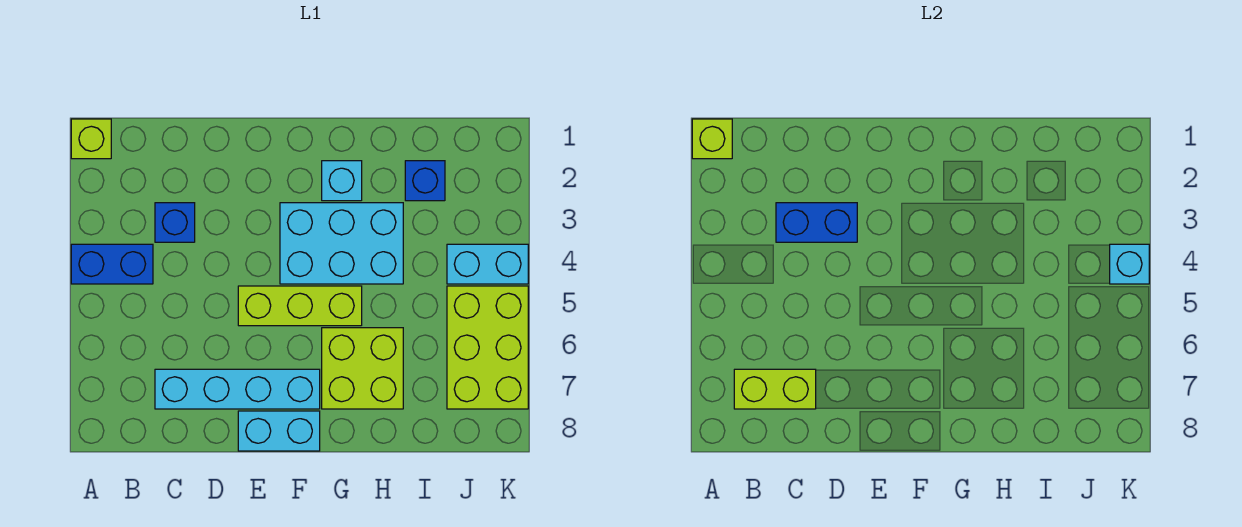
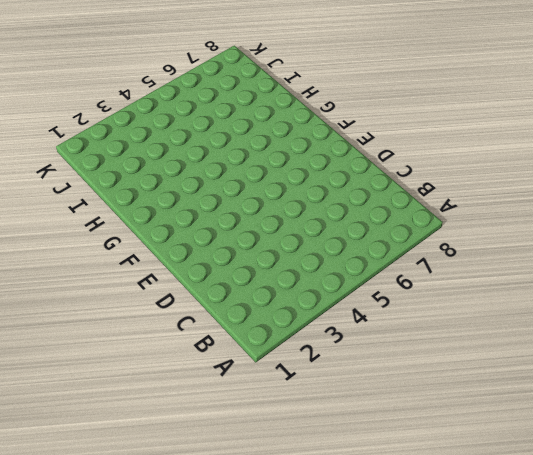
none -> lime 1x1 brick [71,119,111,159]
none -> blue 1x2 brick [71,244,153,284]
none -> blue 1x1 brick [155,203,195,242]

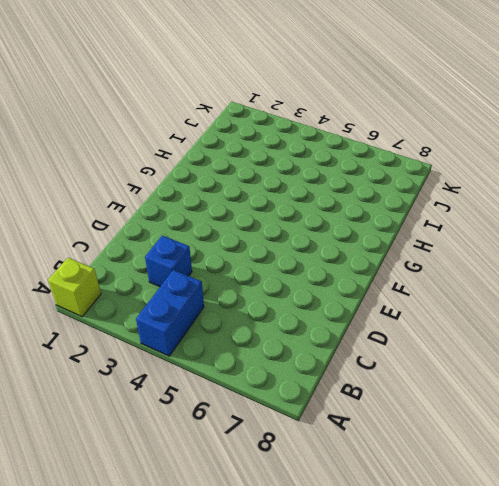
none -> cyan 1x4 brick [155,369,320,409]
none -> lime 1x3 brick [238,286,362,326]
none -> cyan 1x2 brick [238,411,320,451]

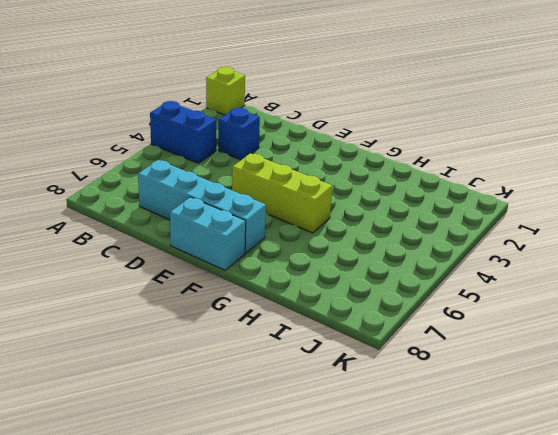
none -> cyan 2x3 brick [280,203,403,284]
none -> cyan 1x1 brick [322,161,362,201]
none -> lime 2x2 brick [322,328,403,409]

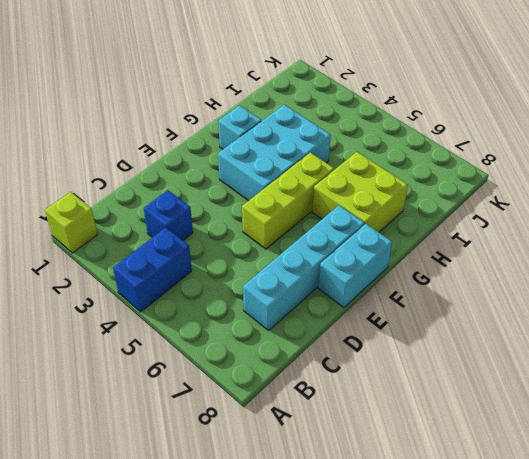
none -> blue 1x1 brick [405,161,445,201]
none -> cyan 1x2 brick [447,244,528,284]
none -> lime 2x3 brick [447,286,528,409]

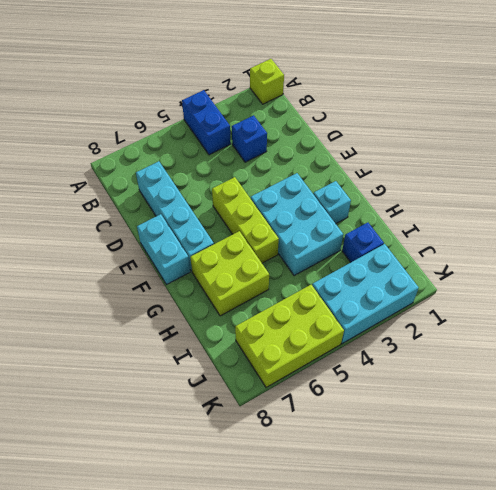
cyan 2x3 brick [312,244,419,344] -> cyan 1x2 brick [447,244,528,284]
none -> lime 1x1 brick [692,119,732,159]
none -> lime 1x2 brick [734,369,816,409]
none -> blue 1x2 brick [776,203,857,242]

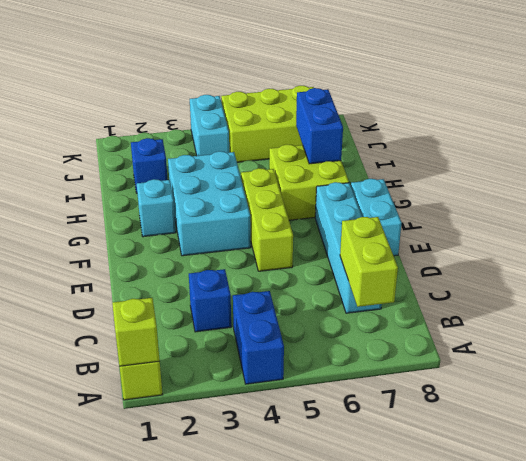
blue 1x2 brick [296,88,343,164] -> blue 1x2 brick moved to [776,203,857,242]
none -> cyan 1x1 brick [1110,244,1149,284]

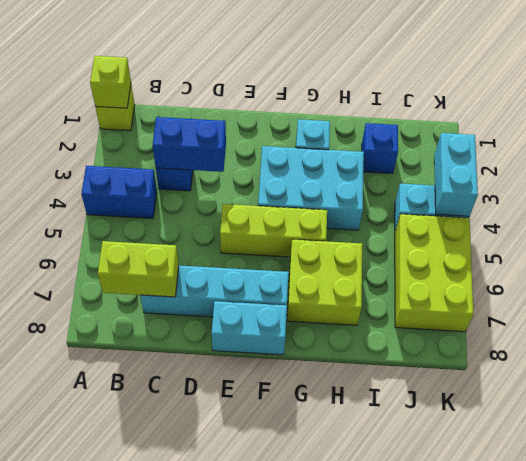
cyan 1x2 brick [434,133,478,216] -> cyan 1x1 brick [1110,244,1149,284]

